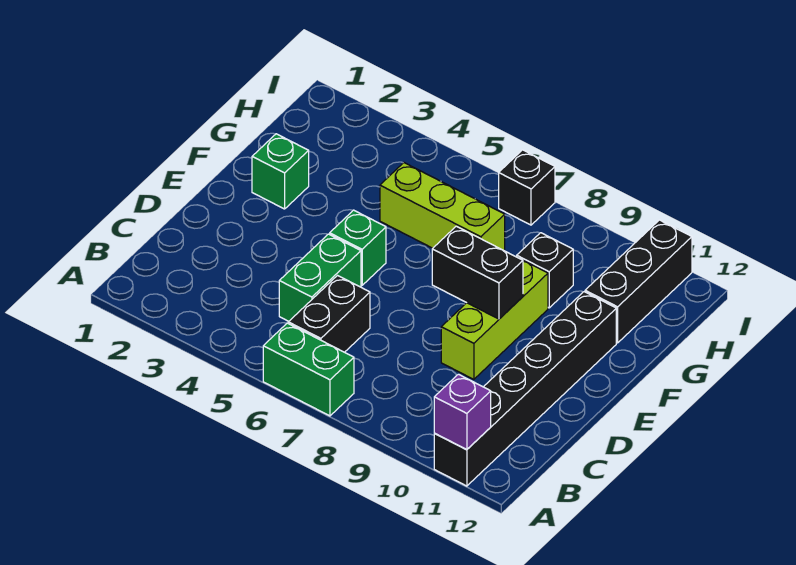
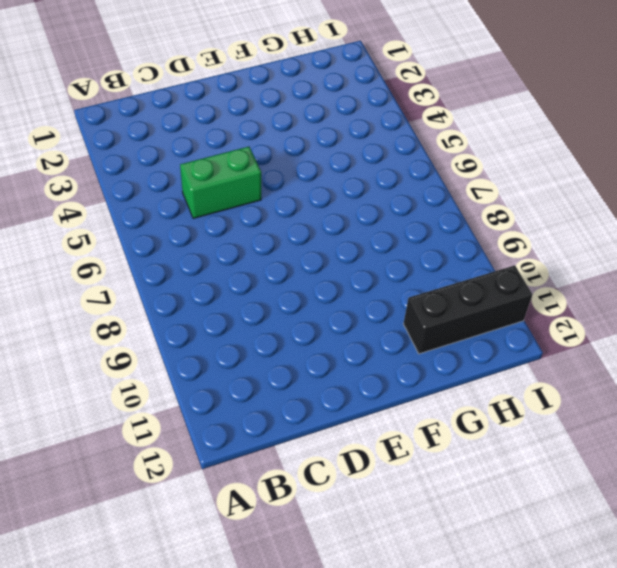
none -> green 1x2 brick [263,323,354,416]
none -> black 1x6 brick [434,292,616,486]
none -> black 1x2 brick [288,276,370,352]

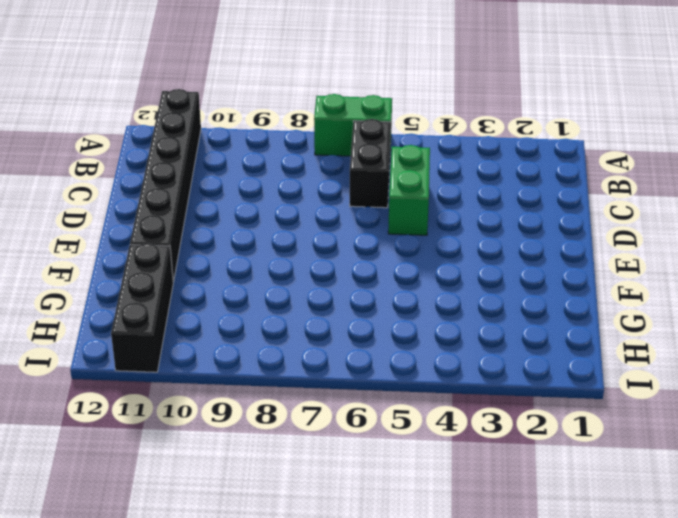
none -> lime 1x3 brick [441,260,548,379]
none -> green 1x1 brick [330,210,386,285]
none -> green 1x1 brick [252,134,309,209]

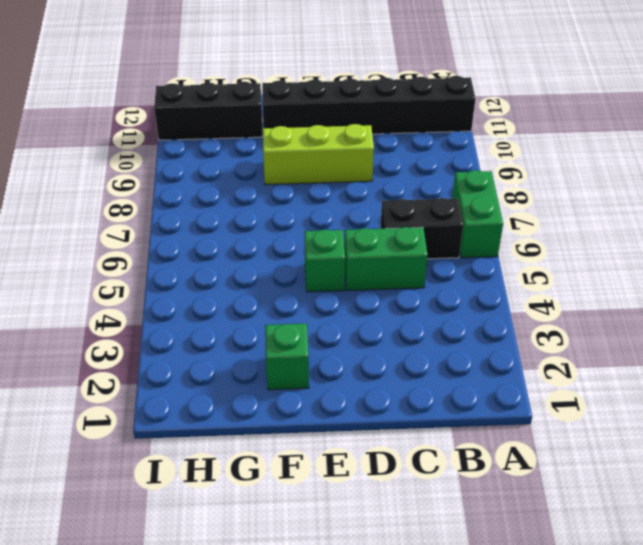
none -> lime 1x3 brick [380,163,505,251]
none -> black 1x1 brick [517,233,573,308]
none -> black 1x1 brick [499,150,555,225]

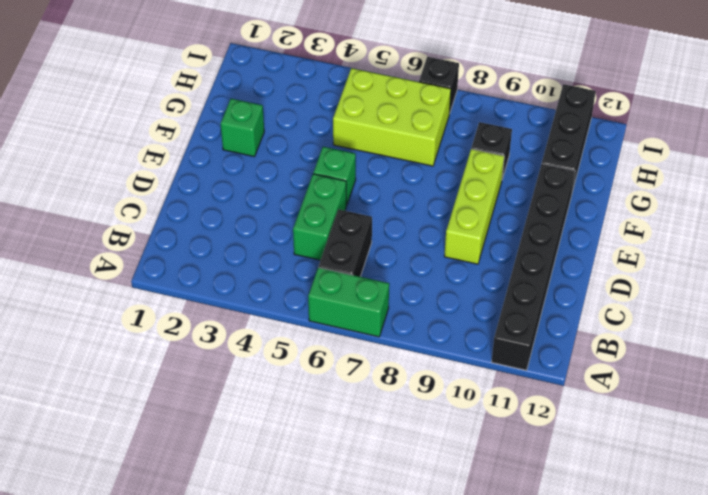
lime 2x3 brick [333,68,451,166] -> lime 1x3 brick [380,163,505,251]
none -> purple 1x1 brick [434,374,491,450]
none -> black 1x2 brick [432,226,523,319]

